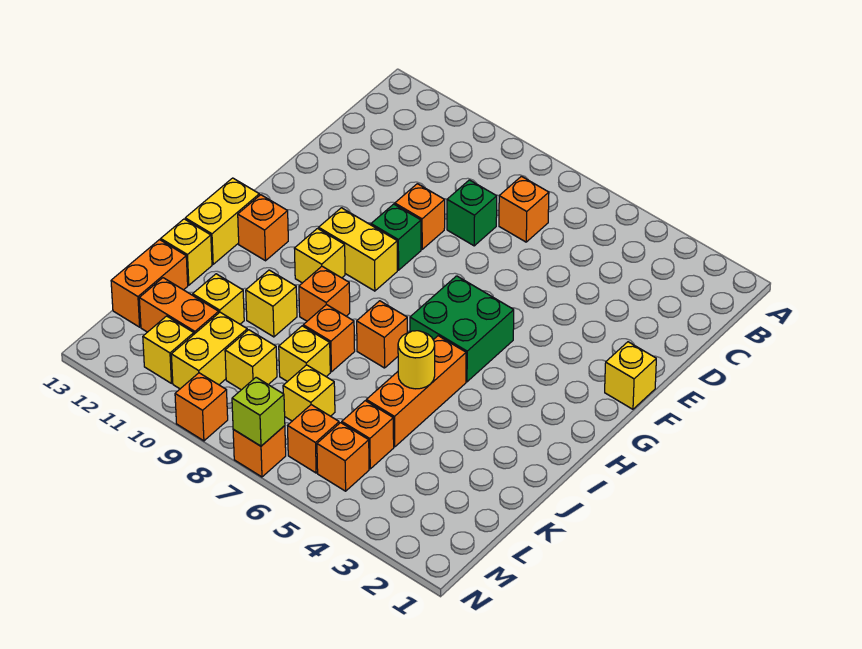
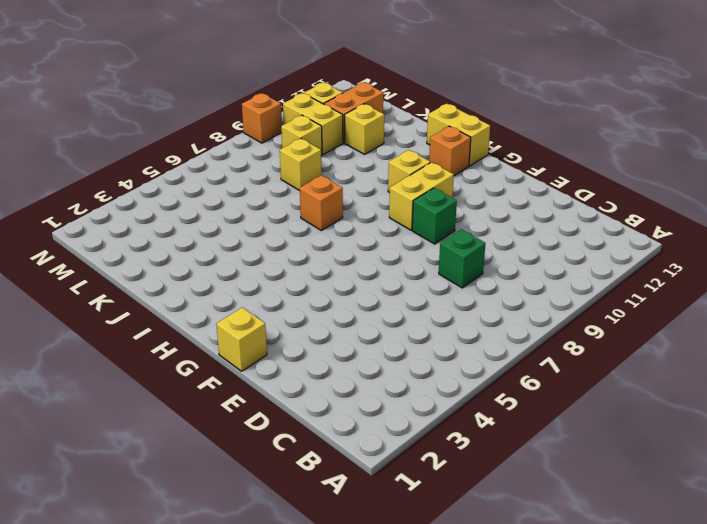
none -> orange 1x1 brick [499,176,549,242]
none -> orange 1x1 brick [395,184,445,249]
none -> green 2x2 brick [410,276,514,382]
none -> orange 1x3 brick [366,336,466,447]

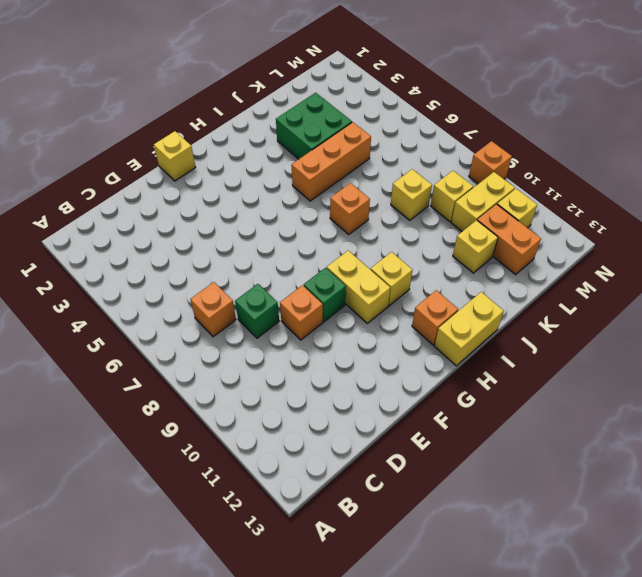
green 2x2 brick [276,93,352,159] -> green 2x2 brick moved to [410,276,514,382]
none -> orange 1x1 brick [299,266,350,321]
none -> orange 1x1 brick [303,304,355,372]
none -> yellow 1x1 brick [246,270,297,337]
none -> yellow 1x1 brick [161,219,212,285]

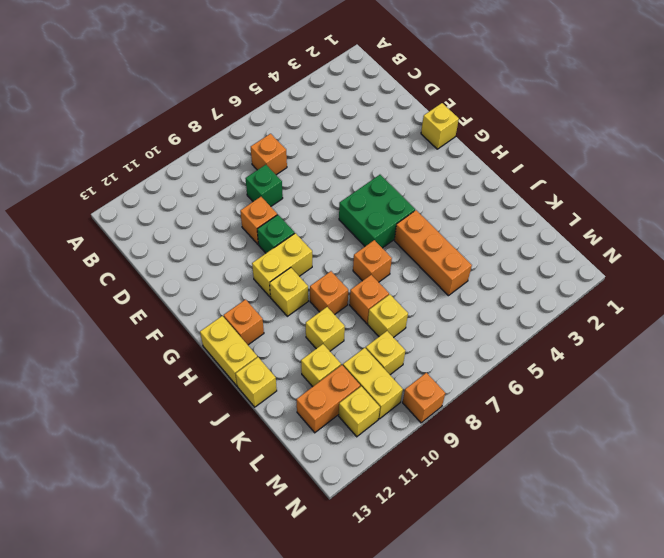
none -> orange 1x2 brick [111,240,188,327]
none -> orange 1x1 brick [342,401,394,469]
none -> yellow 1x1 brick [283,365,335,421]
none -> orange 1x1 brick [317,423,369,491]

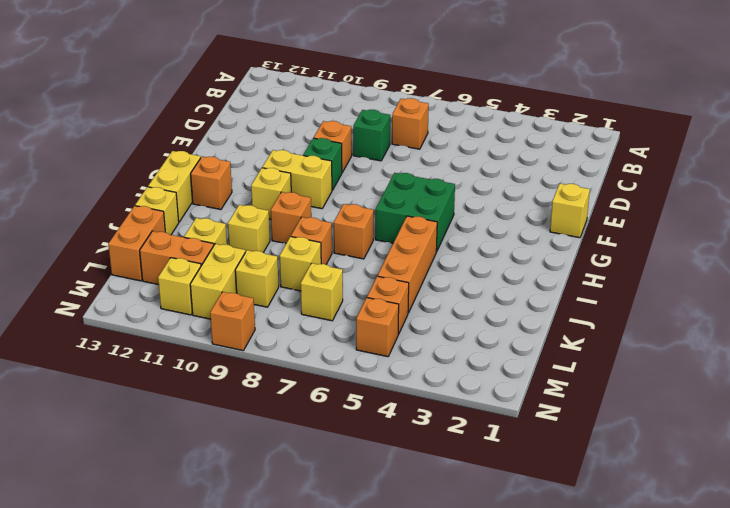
none -> orange 1x1 brick [288,405,339,473]
none -> orange 1x1 brick [233,426,286,477]
none -> yellow 1x1 round brick [398,331,435,389]
none -> lime 1x1 brick [232,377,285,446]

